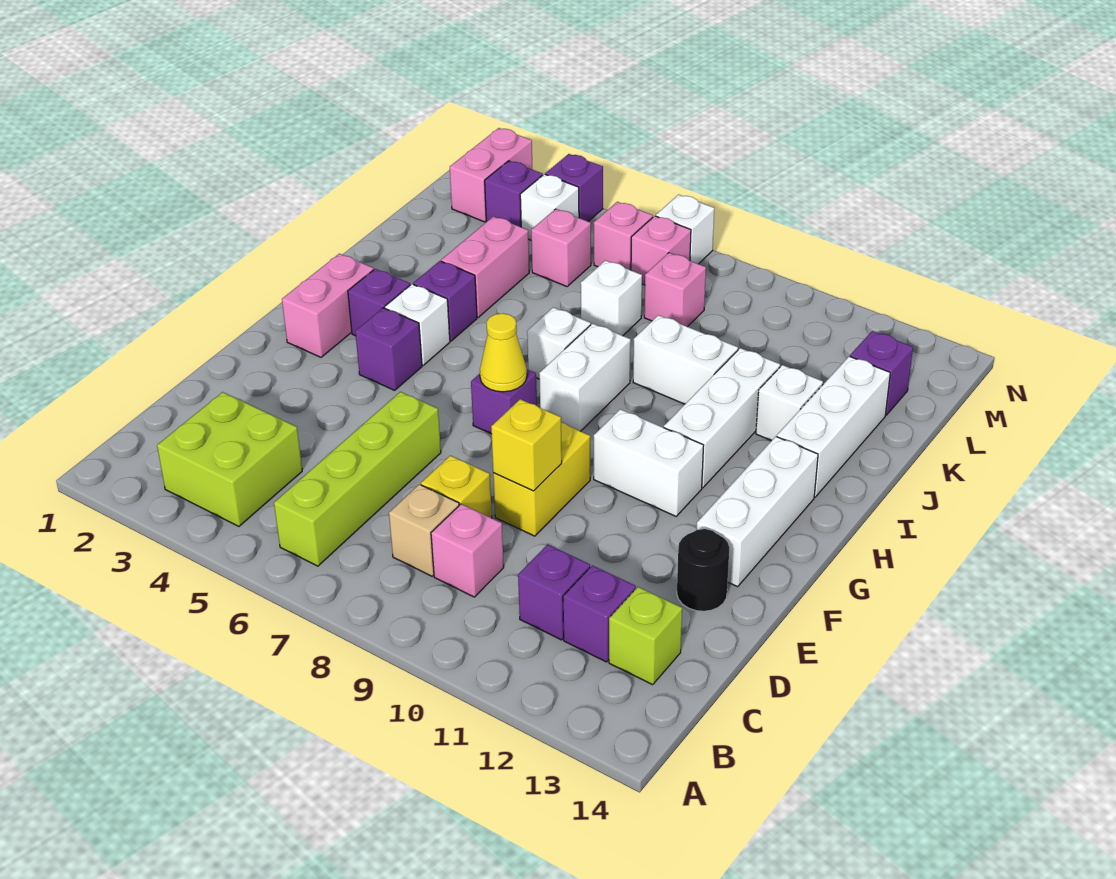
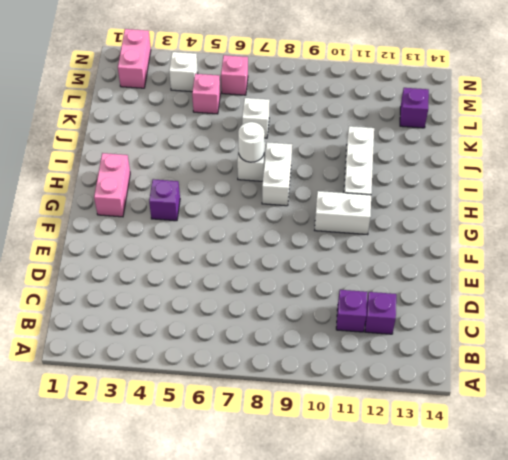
white 1x1 round brick [238,122,265,162] -> none
none -> lime 2x2 brick [157,392,302,526]
none -> lime 1x4 brick [274,392,441,566]
none -> tan 1x1 brick [389,484,459,576]
none -> pink 1x1 brick [431,504,504,597]

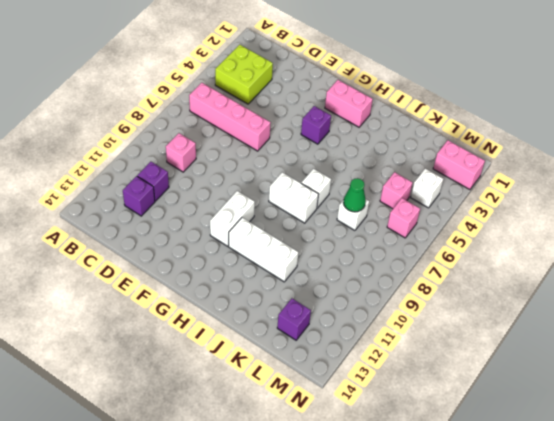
pink 1x4 brick [189,83,271,151] -> lime 1x4 brick [274,392,441,566]
green 1x1 cone [343,178,366,212] -> none
none -> tan 1x1 brick [389,484,459,576]
none -> lime 1x1 brick [609,587,682,685]
none -> yellow 1x1 brick [421,456,492,518]
none -> yellow 1x2 brick [493,423,590,536]

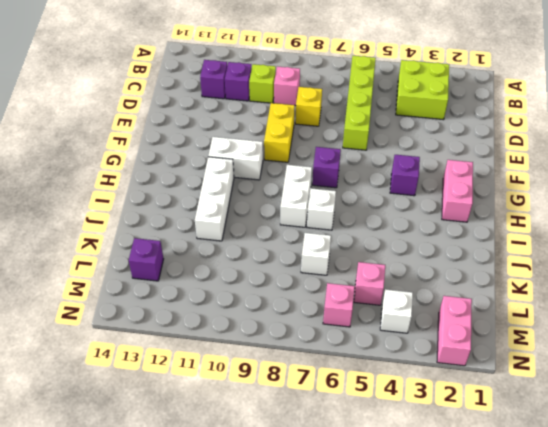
lime 1x1 brick [249,64,276,103] -> lime 1x1 brick moved to [609,587,682,685]
none -> tan 1x1 brick [389,484,459,576]
none -> black 1x1 round brick [677,529,730,611]
none -> white 1x3 brick [697,436,818,587]
none -> purple 1x1 brick [348,269,410,336]

